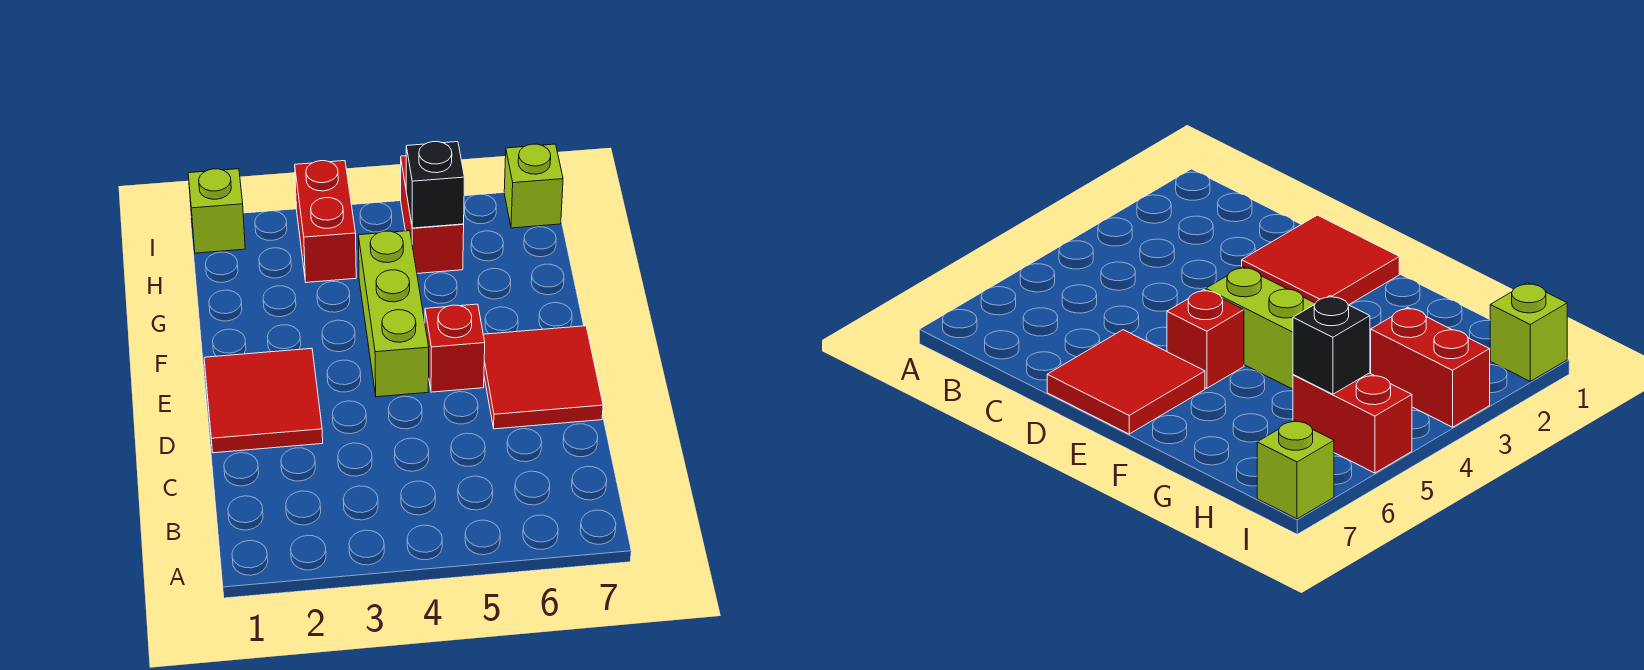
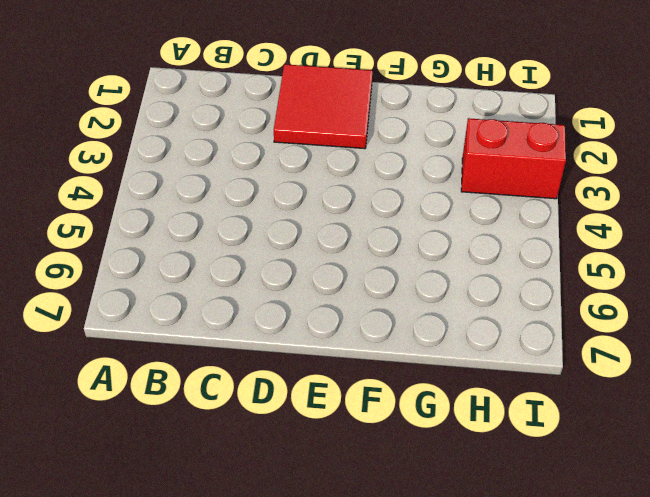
none -> red 2x2 tile [483,326,603,429]
none -> lime 1x3 brick [358,231,429,397]

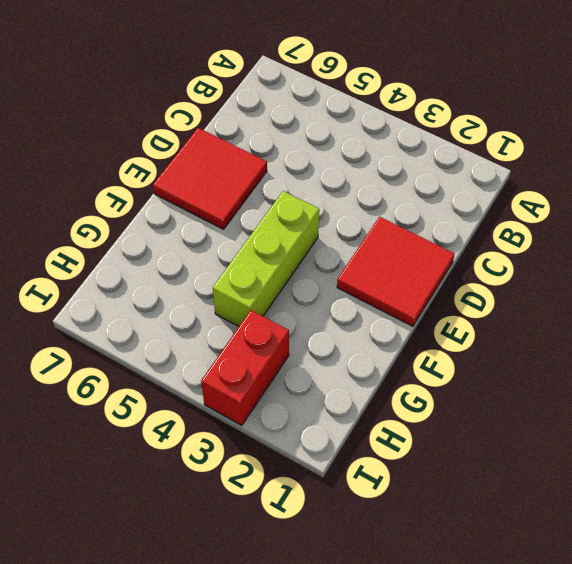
none -> red 1x1 brick [425,304,485,392]
none -> red 1x2 brick [401,156,464,273]

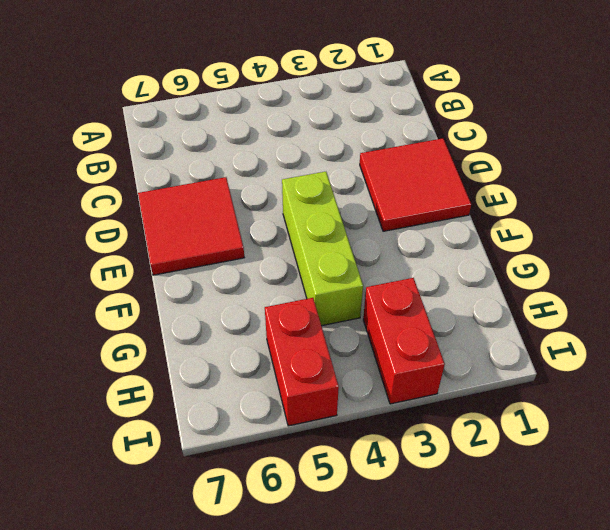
none -> red 1x1 brick [425,304,485,392]
none -> lime 1x1 brick [188,169,245,253]

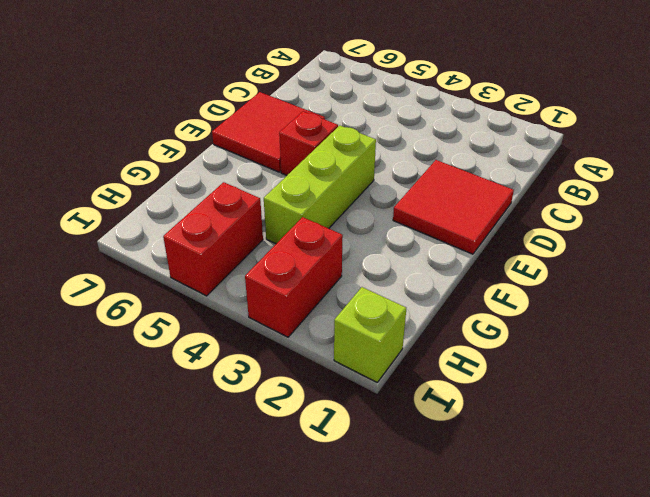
none -> lime 1x1 brick [504,144,563,228]
none -> black 1x1 brick [406,142,465,228]

